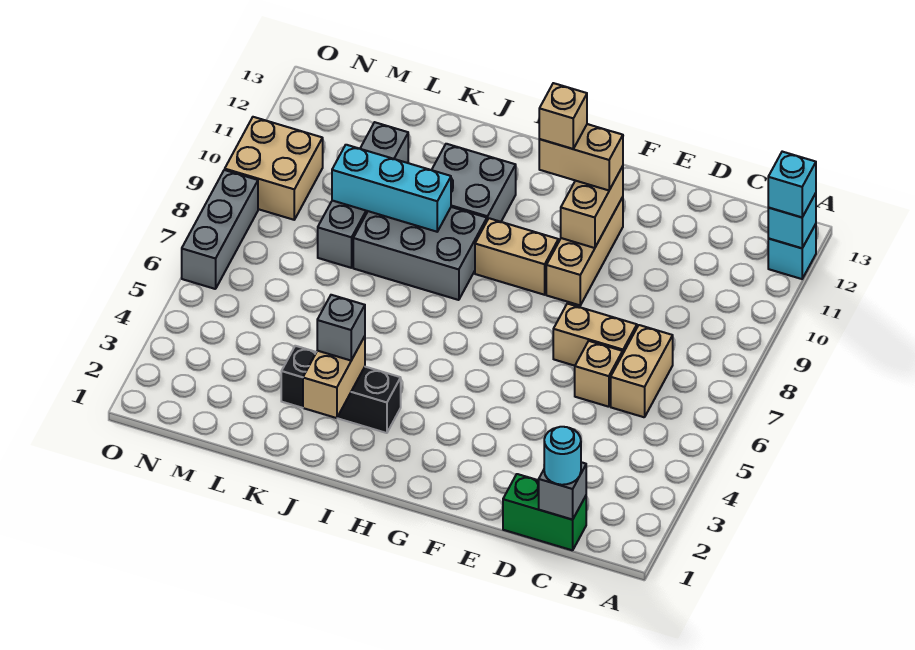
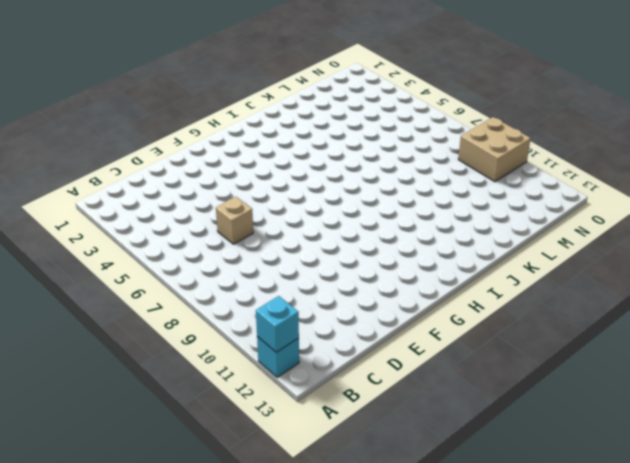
none -> green 1x2 brick [503,474,586,550]
none -> tan 1x2 brick [611,325,673,417]
none -> tan 1x2 brick [553,304,637,366]

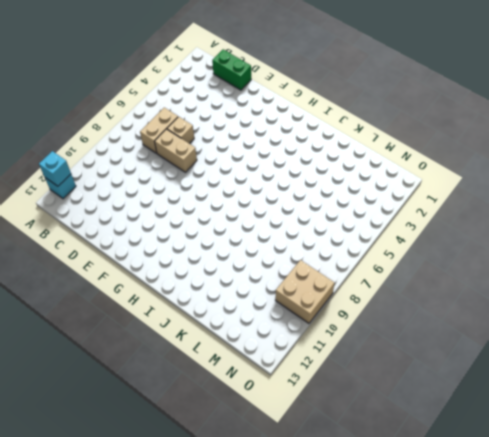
none -> tan 1x3 brick [546,197,623,305]
none -> tan 1x2 brick [475,218,558,295]
none -> black 1x3 brick [281,346,401,433]

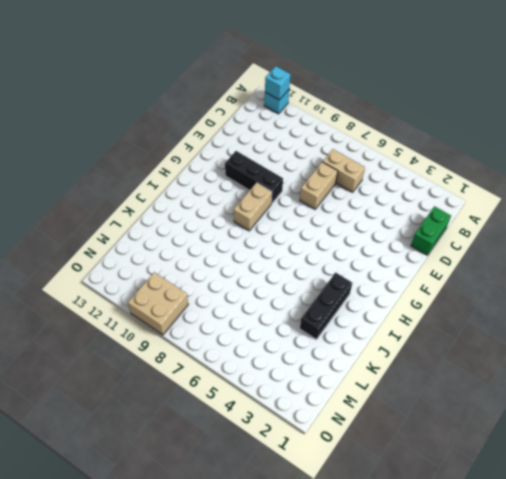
black 1x3 brick [225,151,283,204] -> tan 1x3 brick [546,197,623,305]
none -> tan 1x1 brick [575,341,623,407]
none -> grey 2x3 brick [353,207,487,300]
none -> grey 2x2 brick [432,144,516,222]

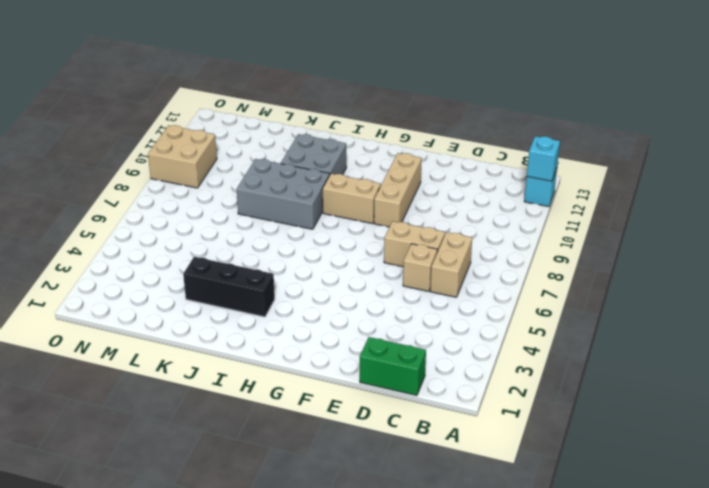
none -> grey 1x4 brick [318,122,408,268]
none -> grey 1x3 brick [182,170,258,289]
none -> grey 1x1 brick [539,462,586,520]

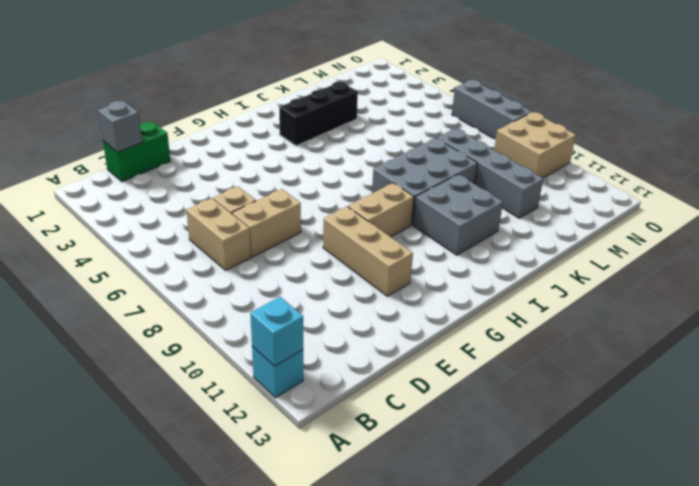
none -> tan 1x2 brick [561,166,623,248]
none -> tan 1x2 brick [303,336,365,418]
none -> cyan 1x3 brick [332,145,451,232]

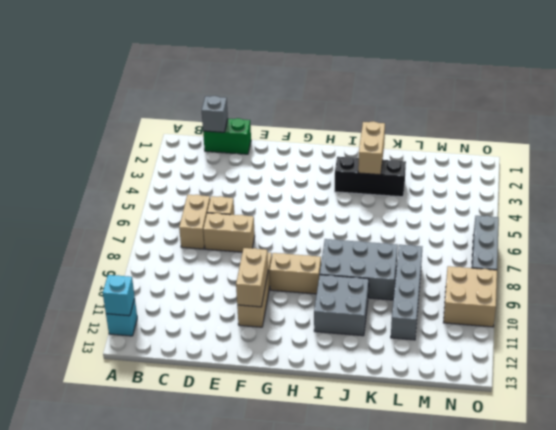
none -> cyan 1x3 brick [332,145,451,232]
none -> cyan 1x1 brick [768,152,816,217]
none -> cyan 1x1 round brick [544,427,581,485]

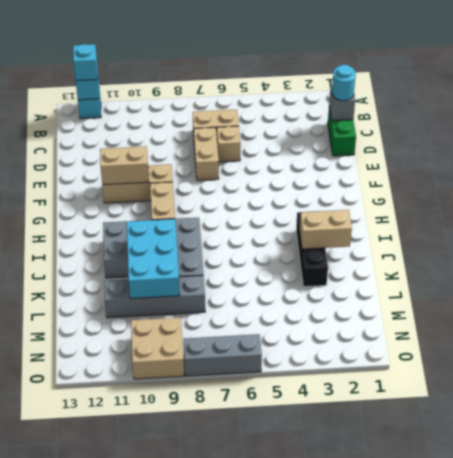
cyan 2x3 brick [127,219,180,298] -> cyan 1x3 brick [332,145,451,232]
none -> tan 1x2 brick [539,124,623,190]
none -> grey 1x1 brick [317,295,365,360]
none -> tan 1x1 brick [539,83,587,149]

